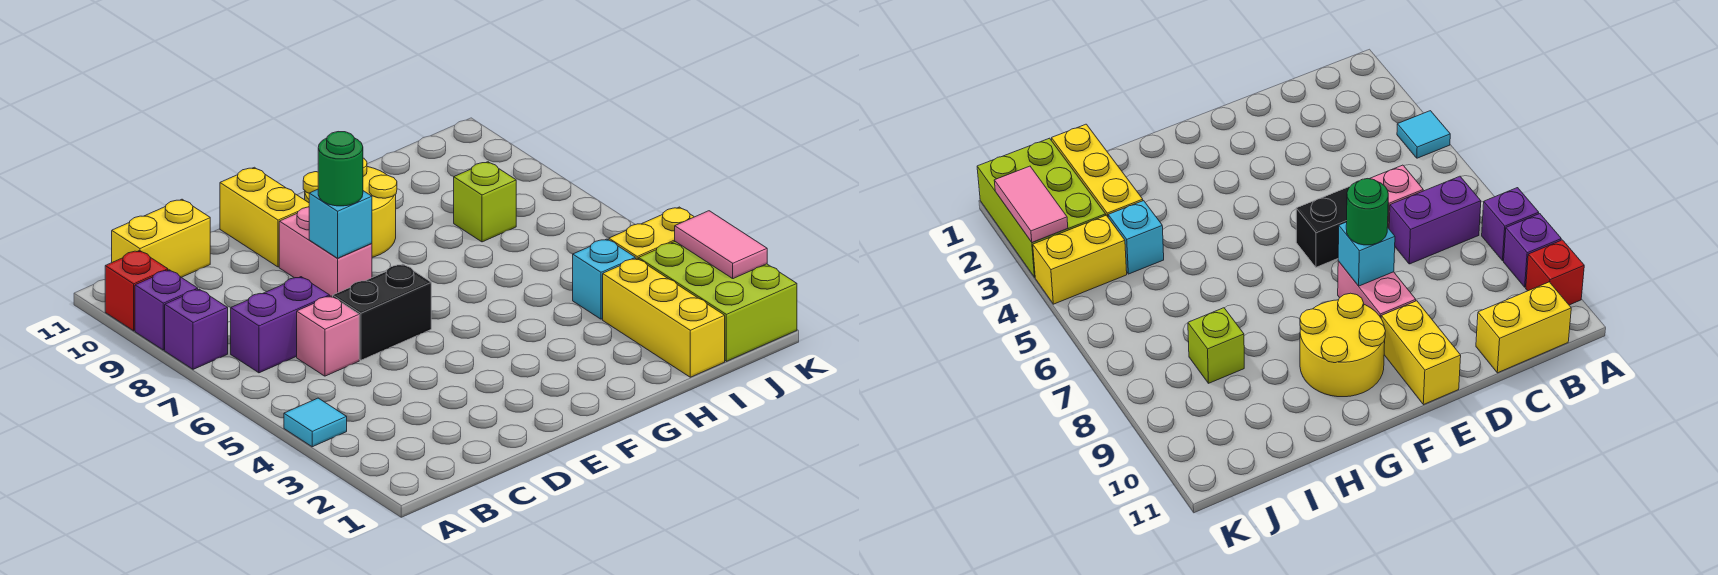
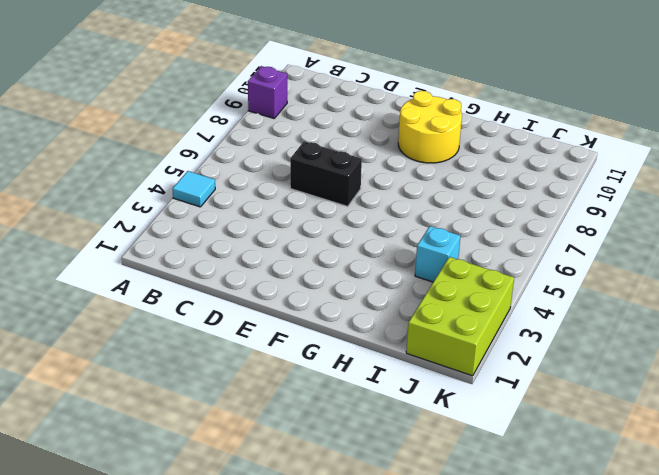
none -> purple 1x1 brick [165,289,228,369]
none -> red 1x1 brick [105,251,168,331]
none -> purple 1x2 brick [231,277,330,373]

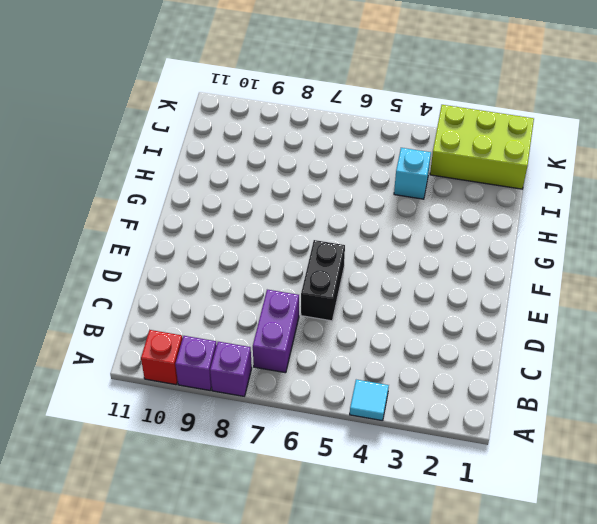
none -> yellow 1x2 brick [112,199,210,277]
none -> pink 1x1 brick [297,296,359,376]
none -> pink 1x2 brick [279,207,372,297]

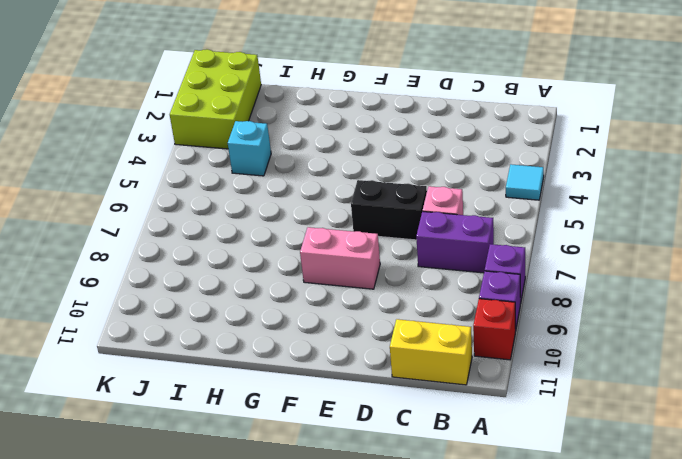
pink 1x2 brick [300,227,380,289] -> pink 1x2 brick turned to [279,207,372,297]
none -> yellow 1x2 brick [220,167,309,267]
none -> yellow 2x2 round brick [303,158,397,257]
none -> yellow 1x3 brick [603,258,725,377]

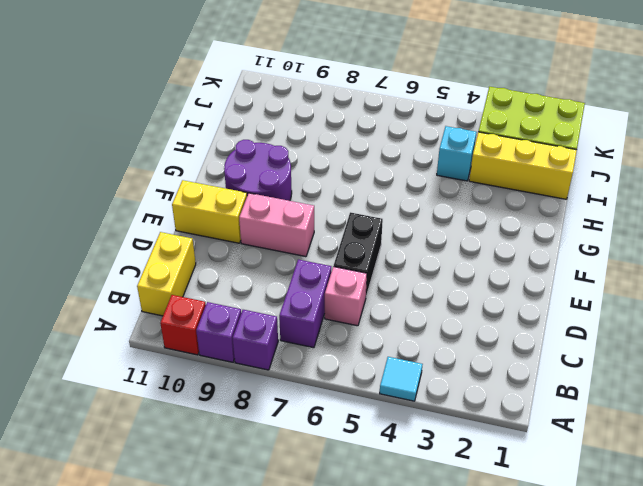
purple 2x2 round brick [224,140,292,201] -> yellow 2x2 round brick [303,158,397,257]
none -> lime 1x1 brick [454,162,516,242]
none -> yellow 1x2 brick [609,207,694,259]
none -> cyan 1x1 brick [309,189,372,258]

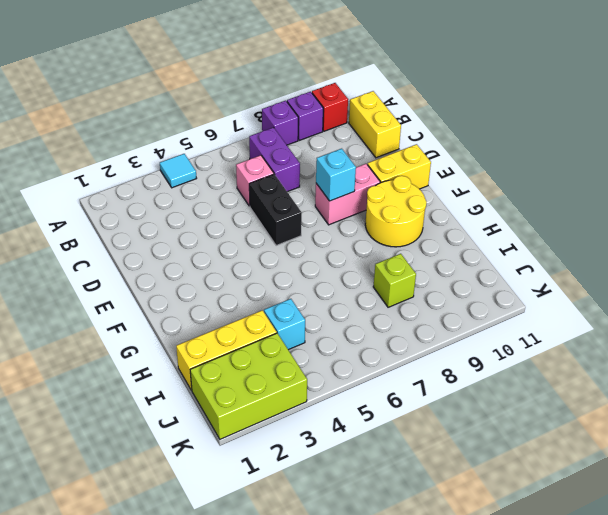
none -> yellow 1x2 brick [609,207,694,259]
none -> pink 1x2 tile [675,211,767,279]
none -> green 1x1 round brick [318,132,363,206]

